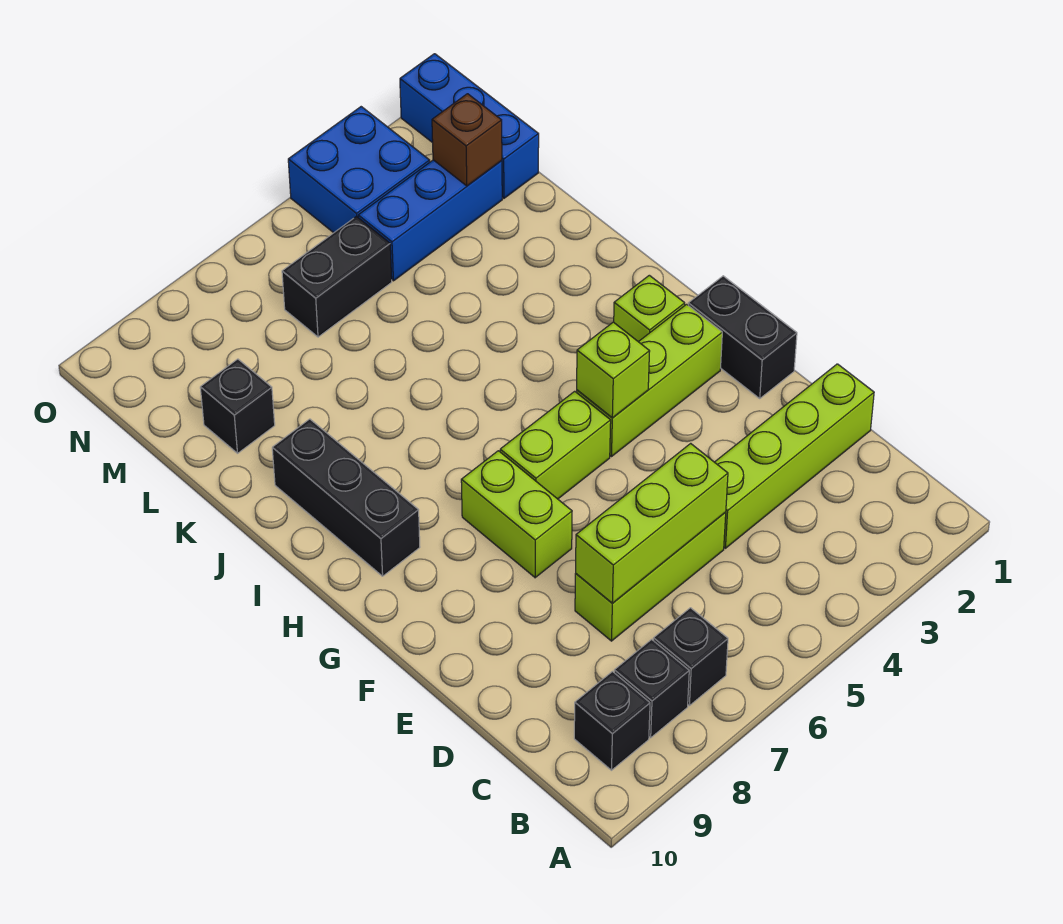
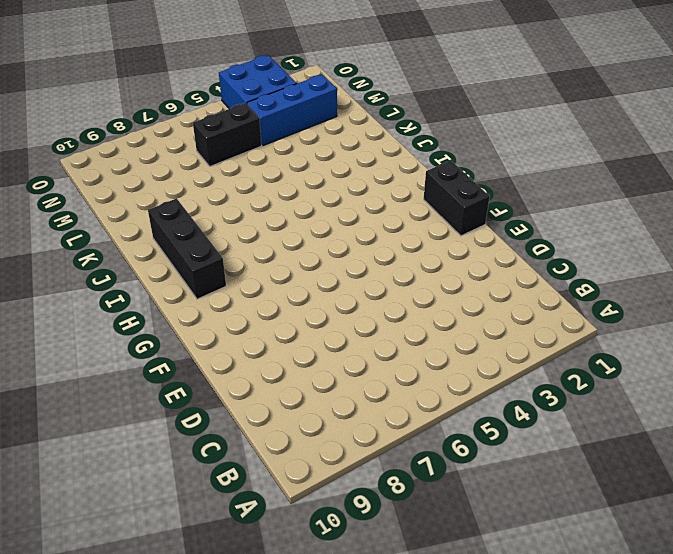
none -> black 1x1 brick [653,608,728,706]
none -> black 1x1 brick [614,639,689,738]
none -> black 1x1 brick [574,672,650,770]

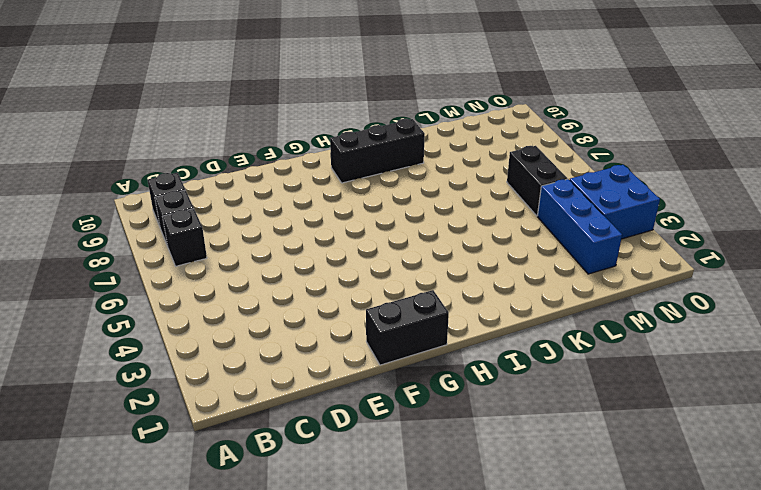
none -> lime 1x4 brick [715,364,874,548]
none -> lime 1x3 brick [575,512,726,641]
none -> lime 1x2 brick [461,451,572,578]

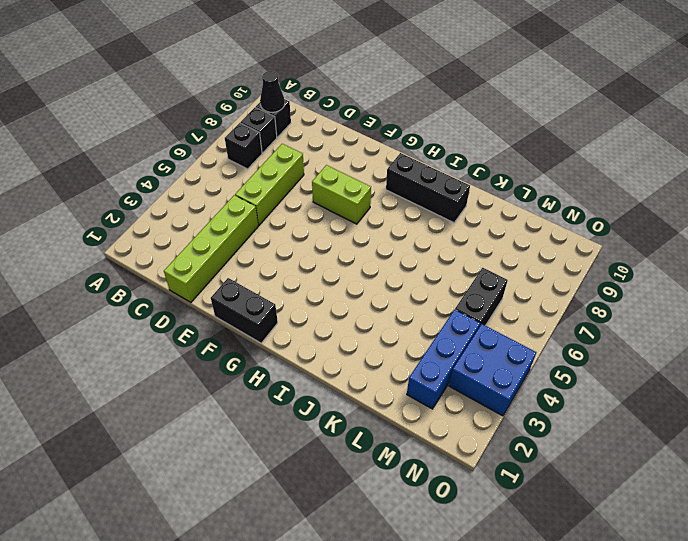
black 1x1 cone [260,71,285,112] -> none
none -> lime 1x3 brick [577,304,722,456]
none -> lime 1x2 brick [500,391,611,499]
none -> lime 1x1 brick [614,275,685,342]

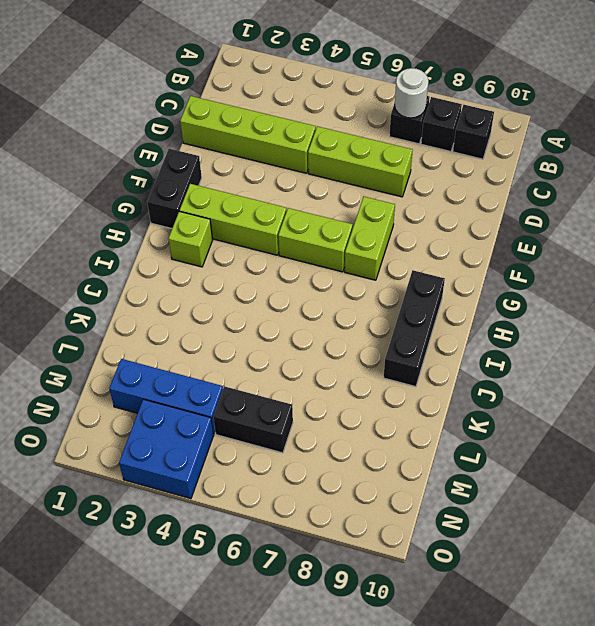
white 1x1 round brick [395,68,428,118] -> none
none -> black 1x1 brick [200,359,275,453]
none -> blue 1x3 brick [400,54,539,198]
none -> lime 1x3 brick [576,443,728,603]

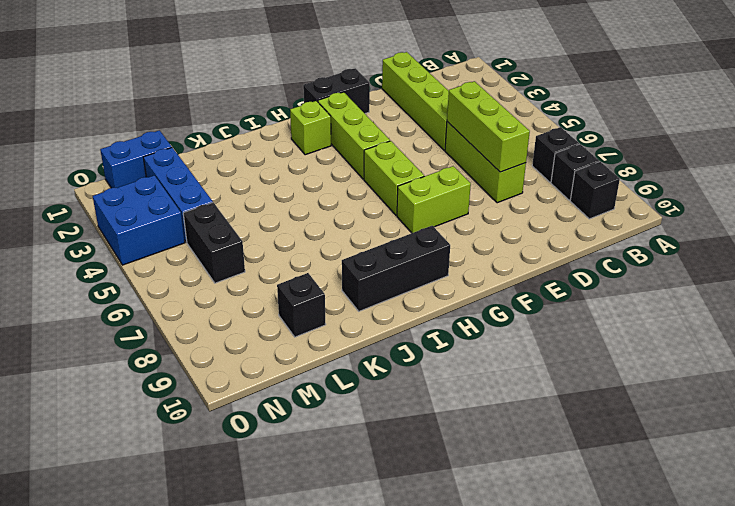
blue 1x2 brick [100,130,172,188] -> blue 1x3 brick [400,54,539,198]
none -> lime 1x1 brick [577,322,650,418]
none -> brown 1x1 brick [432,94,502,186]

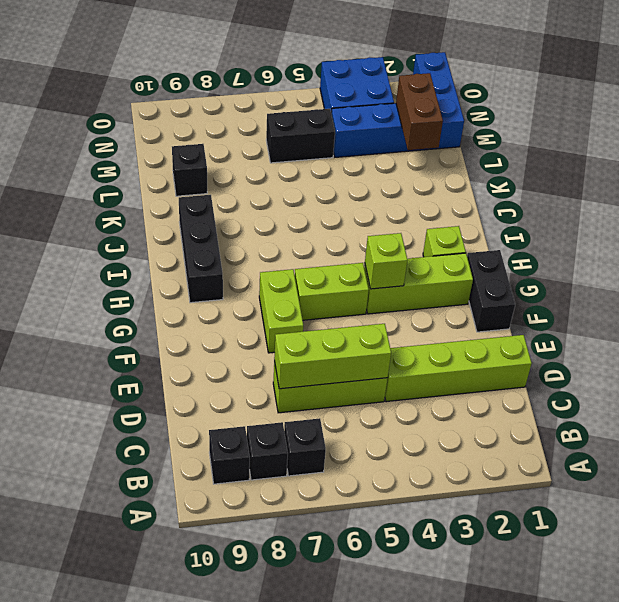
brown 1x2 brick [396,73,443,150] -> brown 1x1 brick [432,94,502,186]

